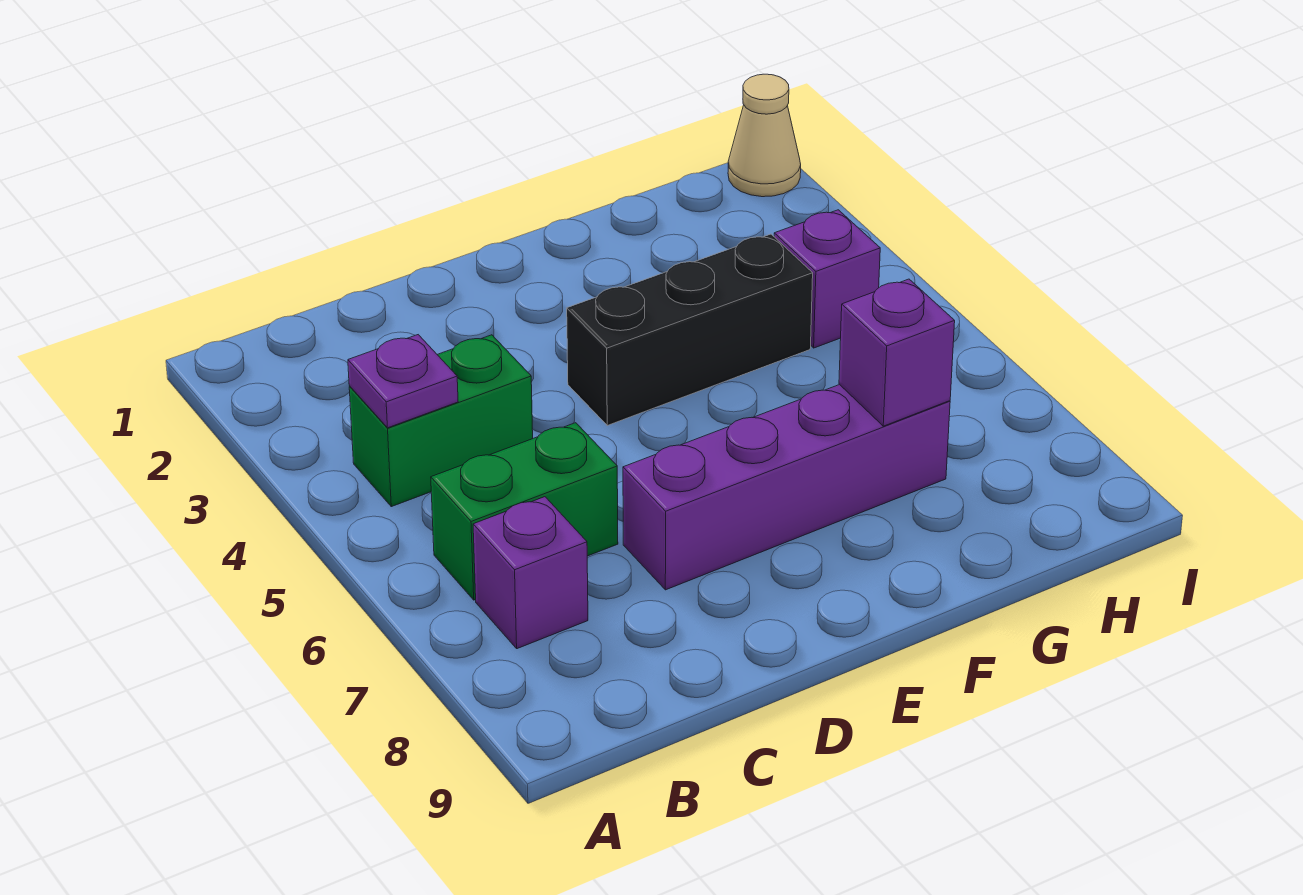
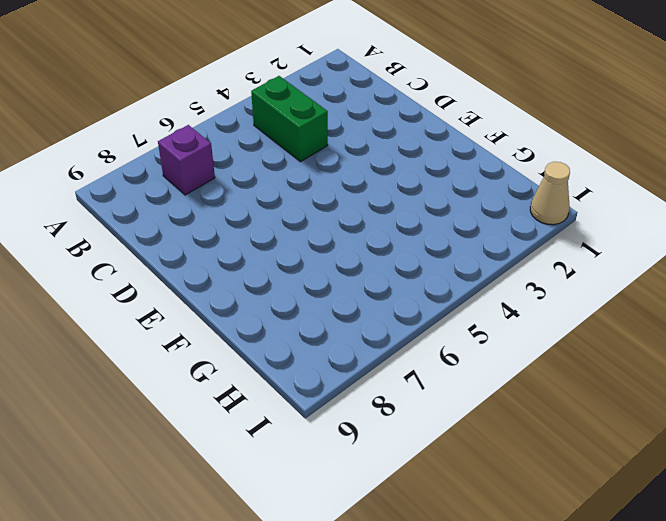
none -> green 1x2 brick [431,423,618,600]
none -> purple 1x4 brick [623,385,950,590]

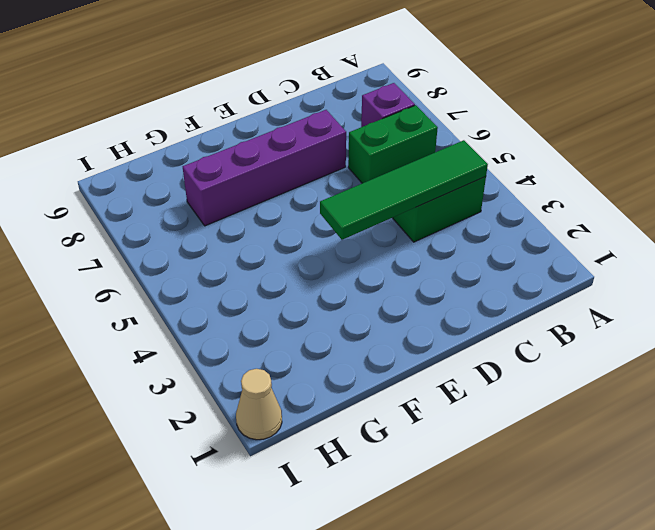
green 1x4 tile [320,140,488,240] -> purple 1x1 plate [348,335,458,428]
none -> black 1x3 brick [567,234,813,426]
none -> purple 1x1 brick [774,210,880,348]

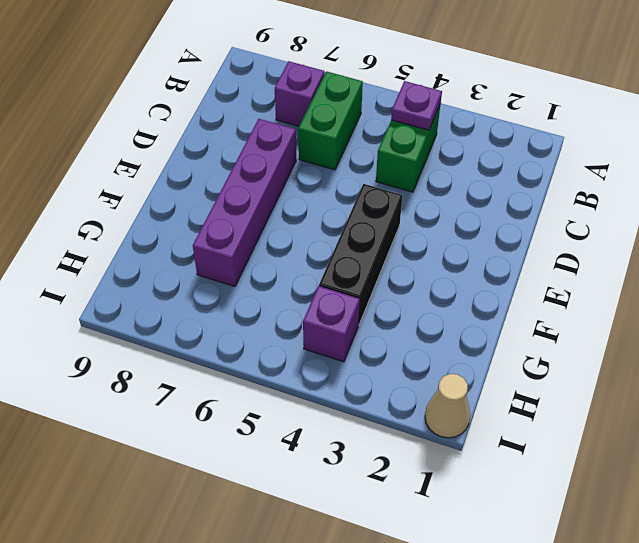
none -> purple 1x1 brick [839,279,955,426]

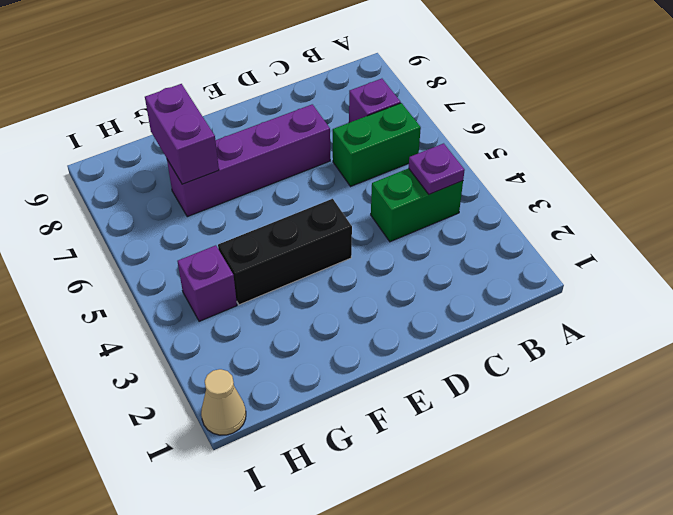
purple 1x2 brick [145,84,219,184] -> purple 1x1 brick [839,279,955,426]

